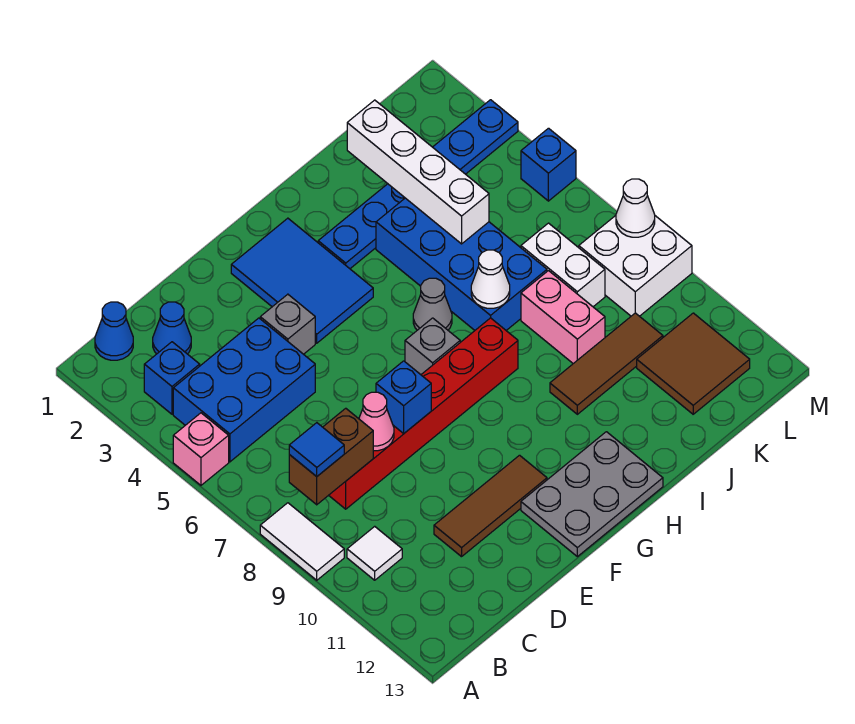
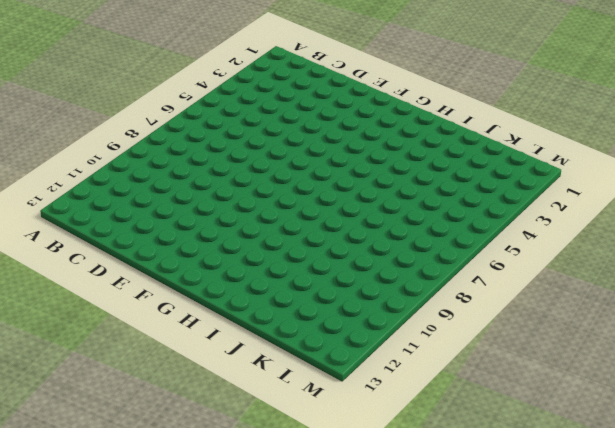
none -> pink 1x1 brick [173,413,229,485]
none -> white 1x2 tile [260,503,344,580]
none -> blue 1x1 cone [95,302,133,360]

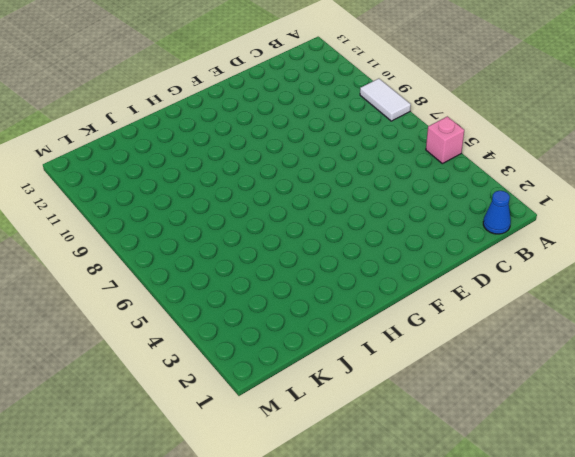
none -> blue 1x1 brick [144,342,200,414]
none -> blue 2x3 brick [173,318,315,462]
none -> white 1x1 tile [347,526,402,580]

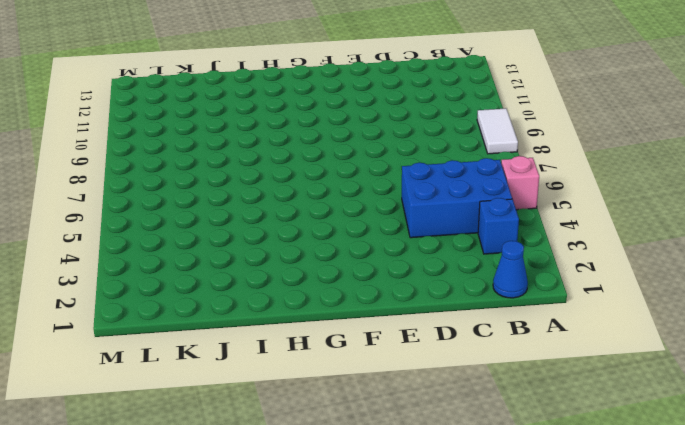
none -> white 1x1 tile [347,526,402,580]
none -> blue 1x1 cone [153,302,191,354]
none -> red 1x6 brick [329,318,518,509]

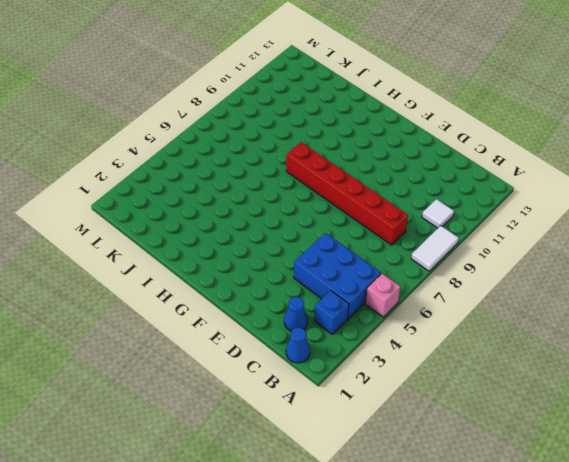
none -> brown 1x3 tile [434,455,547,557]
none -> grey 1x1 brick [260,294,315,354]
none -> blue 2x3 tile [231,218,373,343]

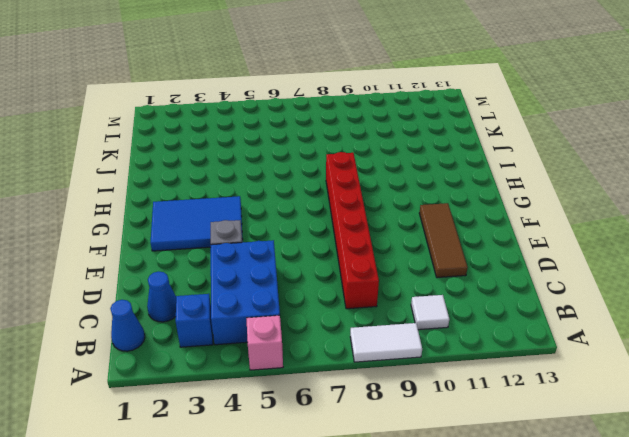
none -> grey 2x3 plate [521,432,663,557]
none -> grey 1x1 brick [405,318,460,375]
none -> blue 1x6 plate [318,100,518,269]

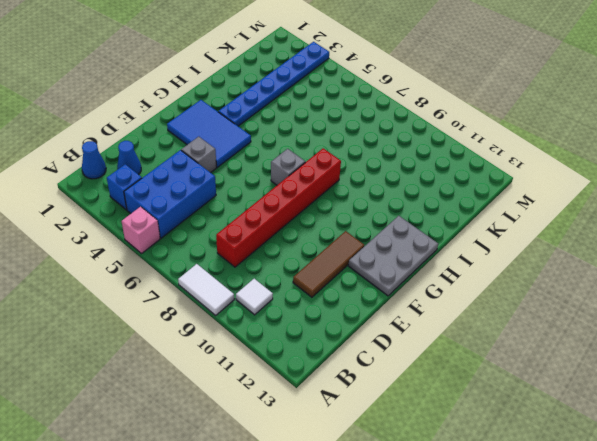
none -> grey 1x1 cone [413,278,452,330]
none -> blue 2x4 brick [376,198,547,330]
none -> brown 1x3 tile [550,313,663,414]

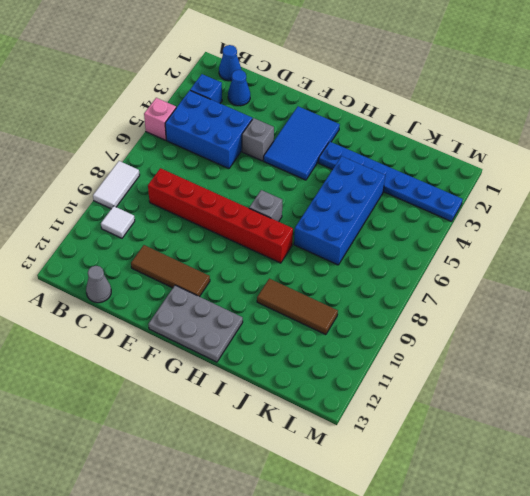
grey 1x1 cone [86,266,111,303] -> grey 1x1 cone moved to [413,278,452,330]
none -> pink 1x2 brick [521,271,605,364]
none -> white 1x2 brick [521,223,605,307]
none -> brown 2x2 tile [637,313,750,414]

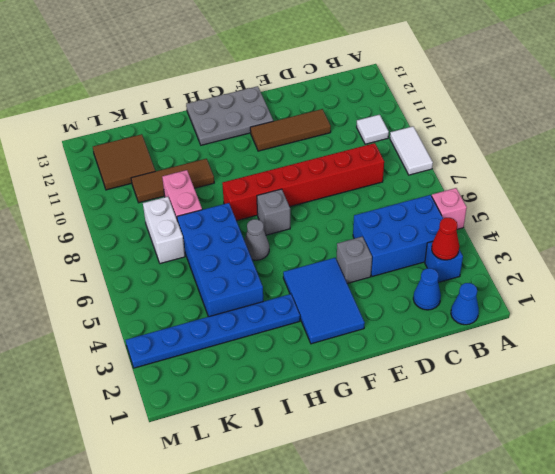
red 1x1 cone [432,218,459,260] -> none
none -> white 2x2 brick [579,216,692,316]
none -> blue 1x1 brick [521,128,576,201]
none -> brown 1x2 brick [289,408,373,505]

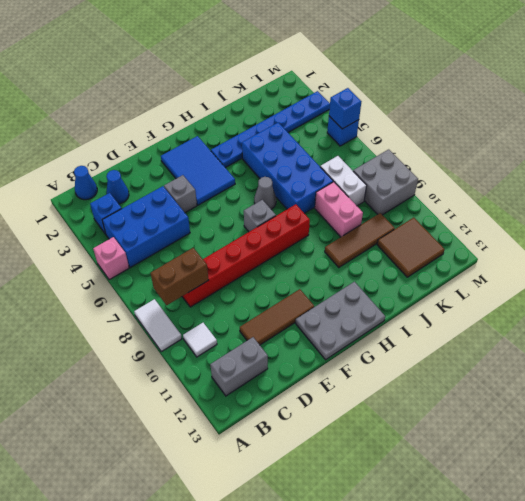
grey 1x2 brick [210,337,268,396] -> none
grey 2x2 brick [353,149,418,215] -> white 2x2 brick [579,216,692,316]
blue 1x1 brick [329,88,361,129] -> blue 1x1 brick moved to [376,361,431,433]
none -> pink 1x1 cone [359,392,394,451]
none -> white 1x1 cone [471,250,510,308]
none -> white 1x4 brick [347,100,489,244]

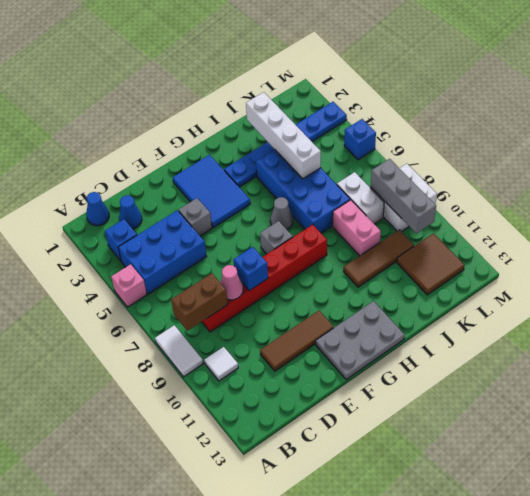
grey 1x3 brick [371,159,436,233] -> none
none -> white 1x1 cone [471,250,510,308]
none -> white 1x1 cone [616,179,655,237]
none -> blue 1x1 tile [289,423,344,476]

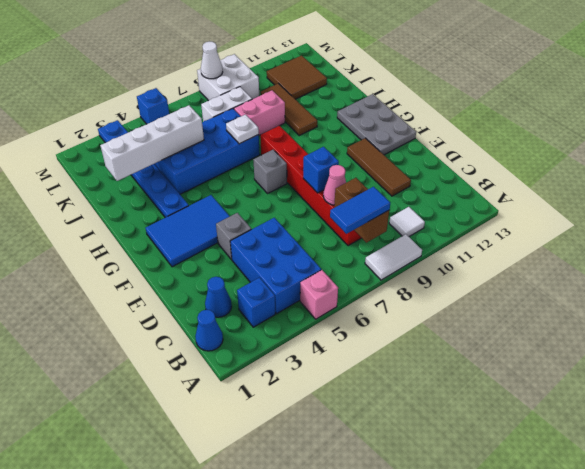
blue 1x2 tile [330,187,390,234] -> blue 1x1 tile [289,423,344,476]
white 1x1 plate [226,115,259,144] -> white 1x1 cone [471,250,510,308]
none -> grey 1x1 cone [413,278,452,330]

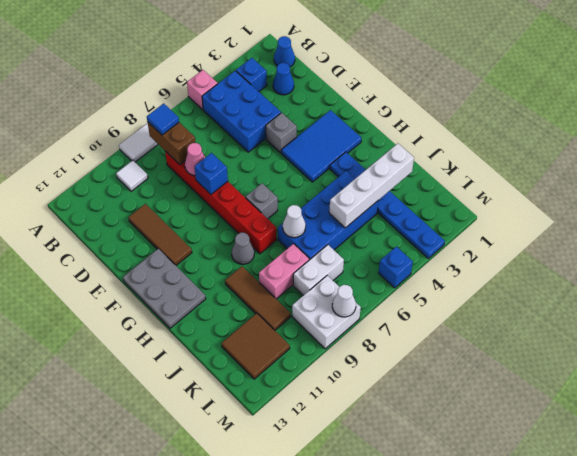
grey 1x1 cone [232,233,254,264] -> grey 1x1 cone moved to [413,278,452,330]

